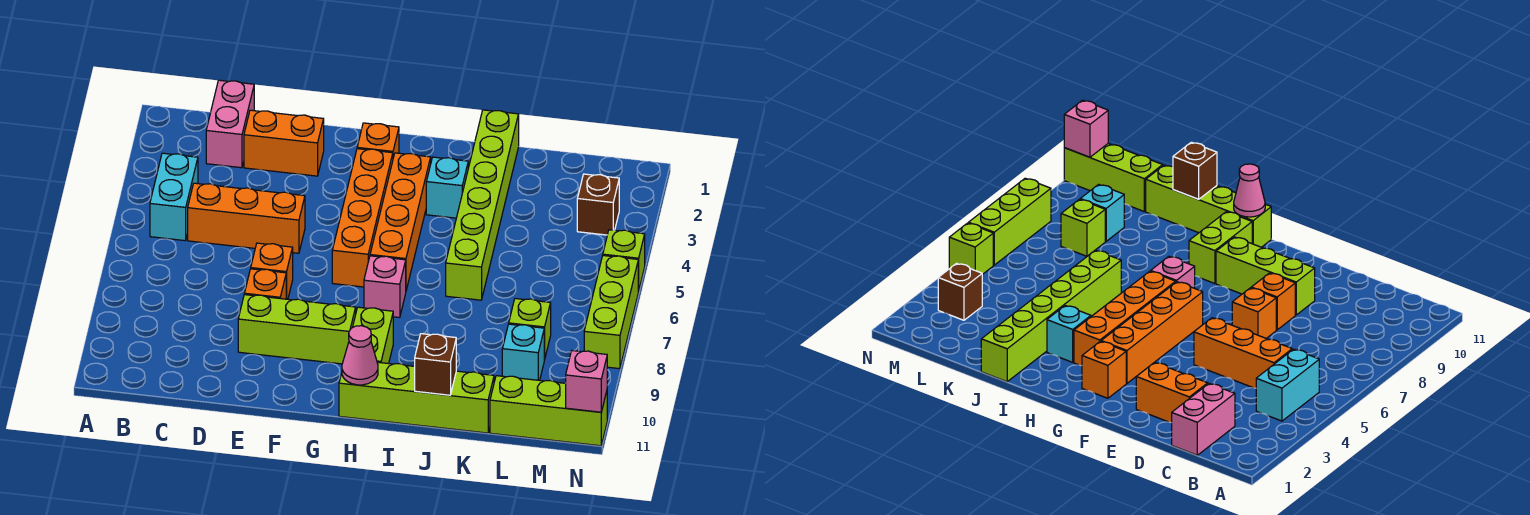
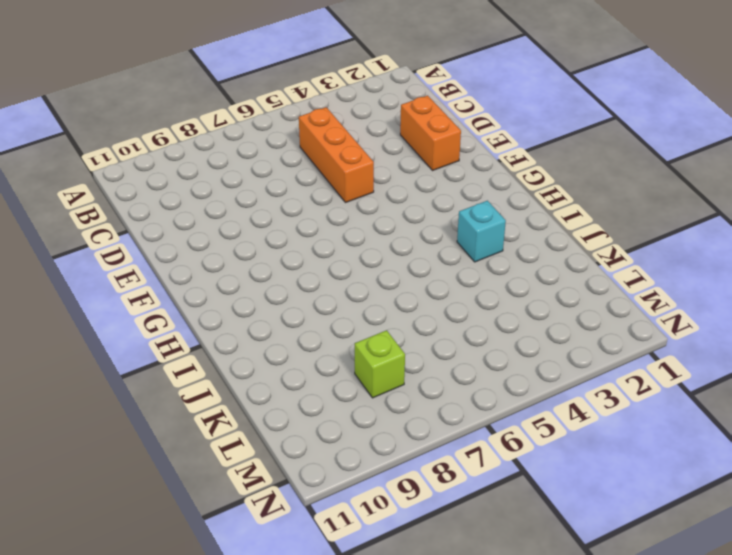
none -> cyan 1x2 brick [150,153,198,241]
none -> pink 1x2 brick [206,80,254,168]
none -> orange 1x1 brick [251,243,293,299]

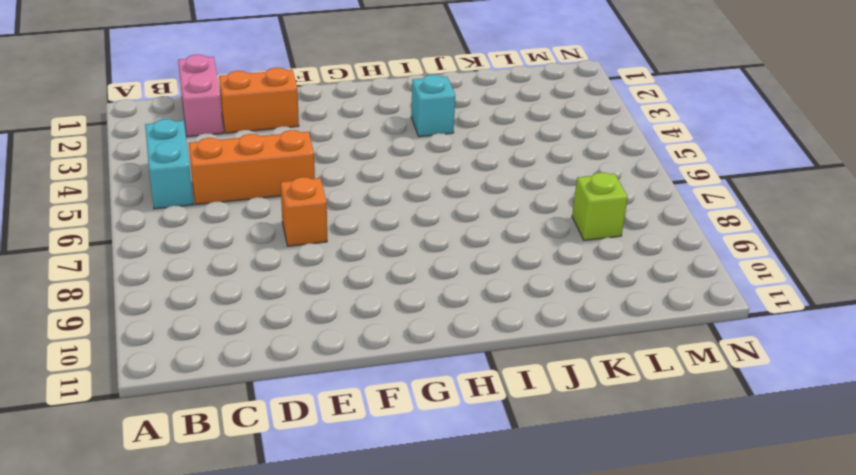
none -> orange 1x1 brick [244,269,286,299]
none -> lime 1x3 brick [238,295,356,364]
none -> orange 1x1 brick [357,123,399,158]

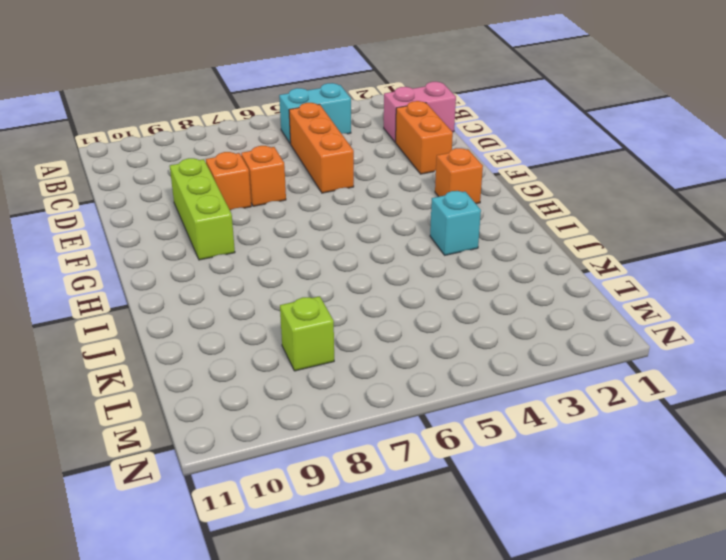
none -> orange 1x4 brick [332,149,393,287]
none -> orange 1x4 brick [370,153,431,290]
none -> pink 1x1 brick [364,256,406,318]

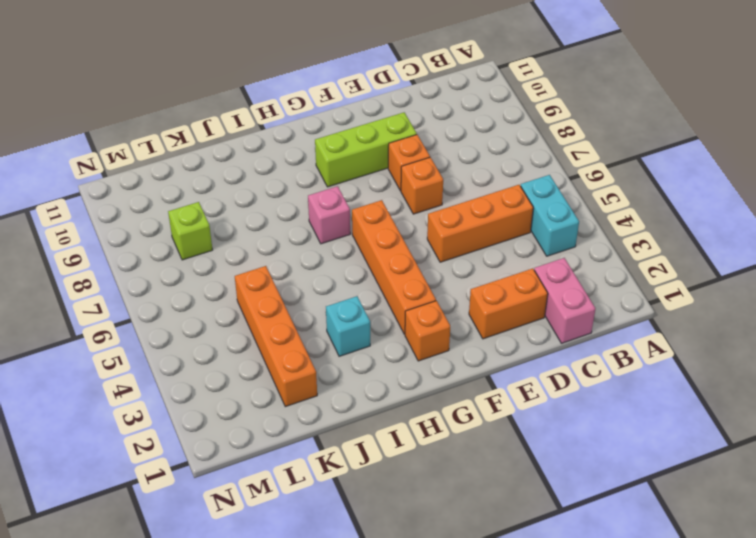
orange 1x4 brick [235,266,317,407] -> orange 1x4 brick moved to [370,153,431,290]
none -> lime 1x2 brick [353,307,393,364]
none -> lime 1x4 brick [339,362,494,433]
none -> lime 1x6 brick [446,110,519,300]

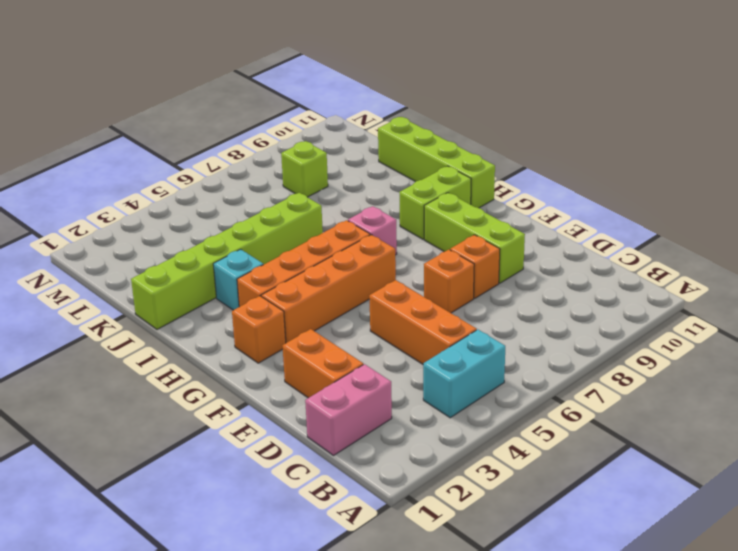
none -> cyan 1x1 brick [502,324,544,380]
none -> lime 1x3 brick [490,376,607,446]
none -> brown 1x1 brick [577,174,619,235]

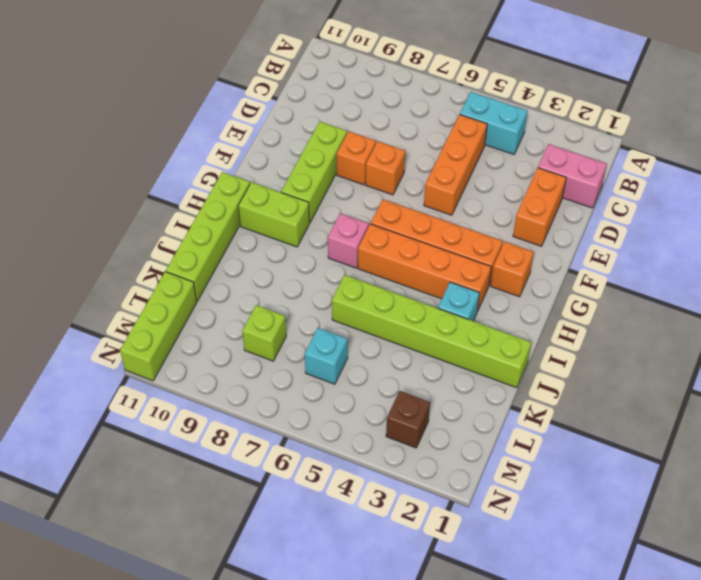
cyan 1x1 brick [305,328,348,384] -> cyan 1x1 brick moved to [502,324,544,380]
none -> lime 1x1 brick [603,230,645,291]
none -> lime 1x3 brick [584,255,638,369]
none -> pink 1x1 cone [342,326,378,385]

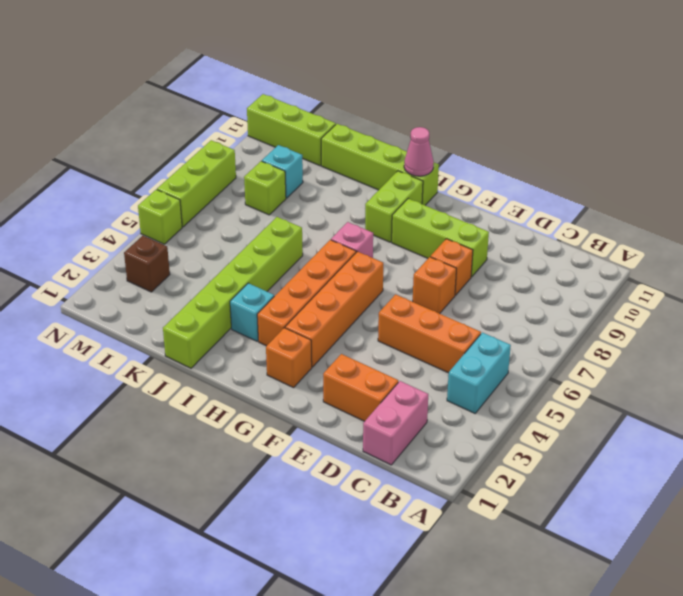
none -> brown 1x1 brick [415,334,456,395]
none -> pink 1x1 brick [566,351,607,412]

